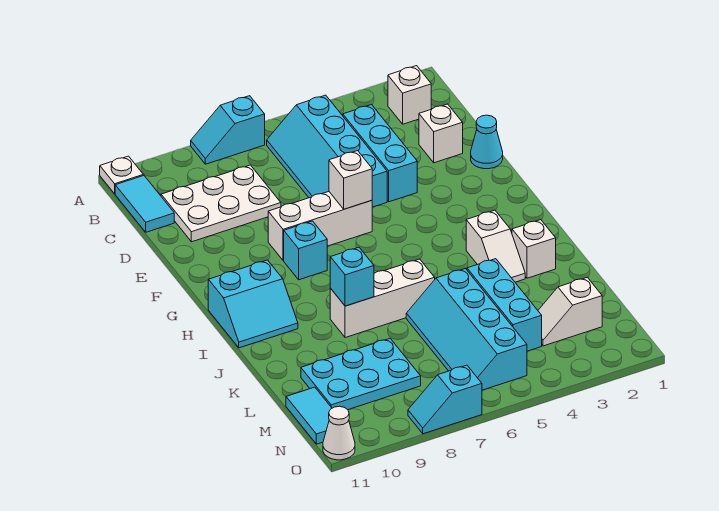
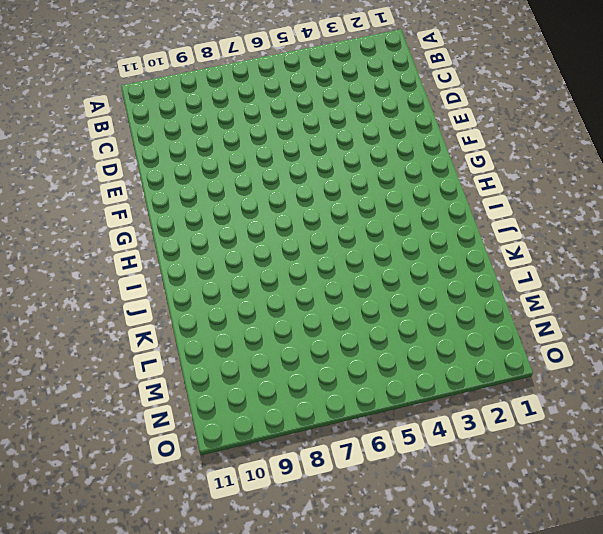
none -> cyan 1x2 slope [191,96,265,164]
none -> white 1x1 plate [100,156,143,194]
none -> white 1x1 brick [388,66,431,124]

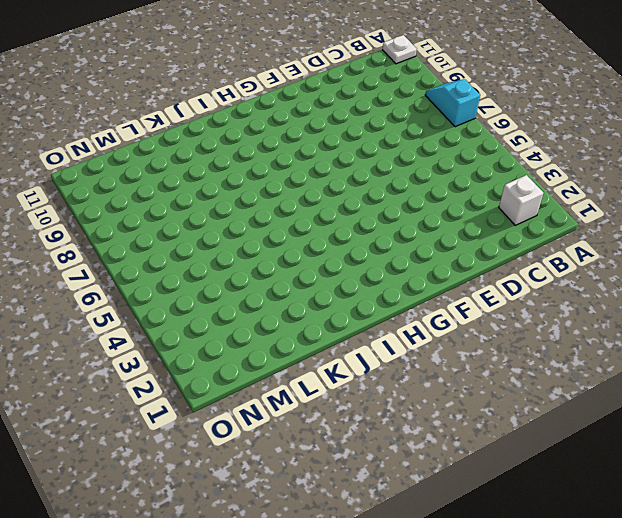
none -> cyan 2x4 slope [267,95,387,207]
none -> cyan 1x2 tile [115,175,174,232]
none -> cyan 1x3 brick [343,105,417,202]

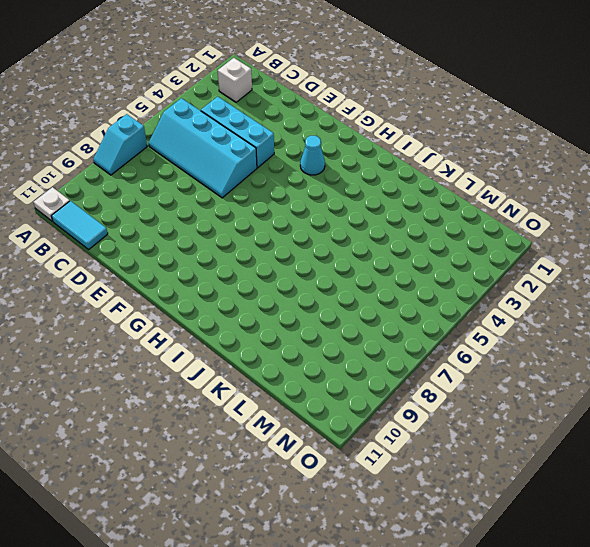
cyan 1x1 cone [300,136,325,175] -> cyan 1x1 cone moved to [471,115,503,169]
none -> white 2x3 plate [161,165,281,242]
none -> white 1x1 brick [419,104,463,163]
none -> white 1x3 brick [268,192,372,261]

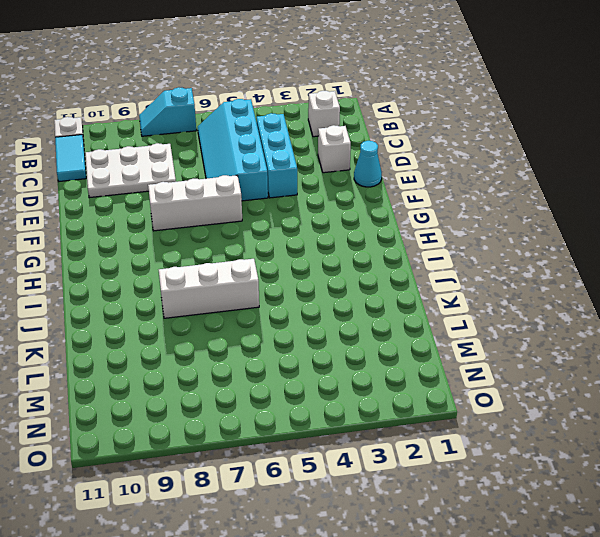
none -> cyan 1x1 brick [284,221,327,280]
none -> cyan 2x2 slope [208,260,298,348]
none -> white 1x2 slope [466,210,525,282]

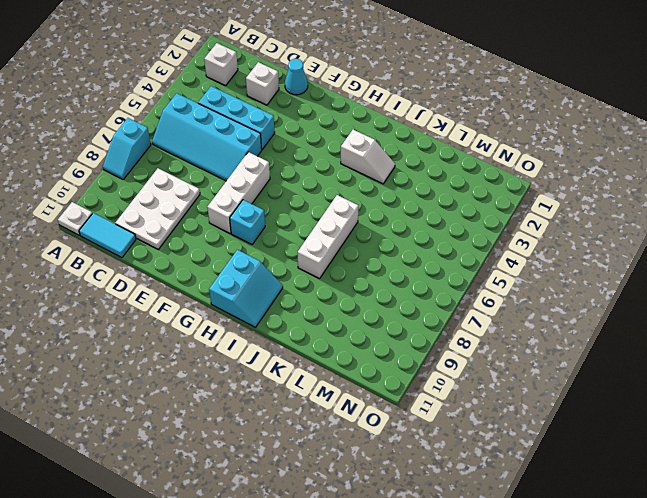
none -> white 1x1 brick [512,220,556,278]
none -> cyan 1x3 brick [467,259,542,351]
none -> cyan 2x4 slope [406,269,527,390]

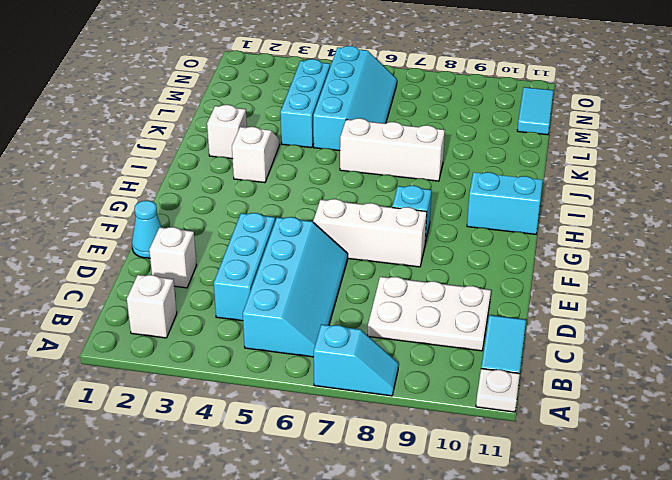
none -> cyan 2x3 plate [301,339,421,410]
none -> white 1x2 slope [538,277,602,346]
none -> cyan 1x2 slope [408,365,482,434]

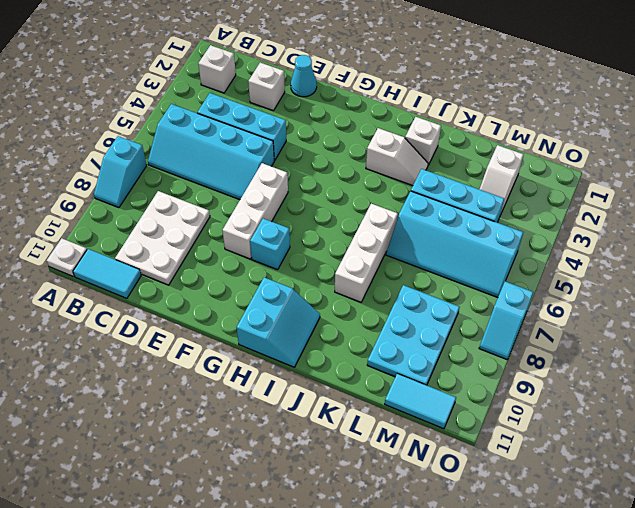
none -> white 1x1 cone [323,406,355,460]
none -> white 1x1 brick [329,151,372,209]
none -> cyan 1x1 brick [330,247,374,306]

